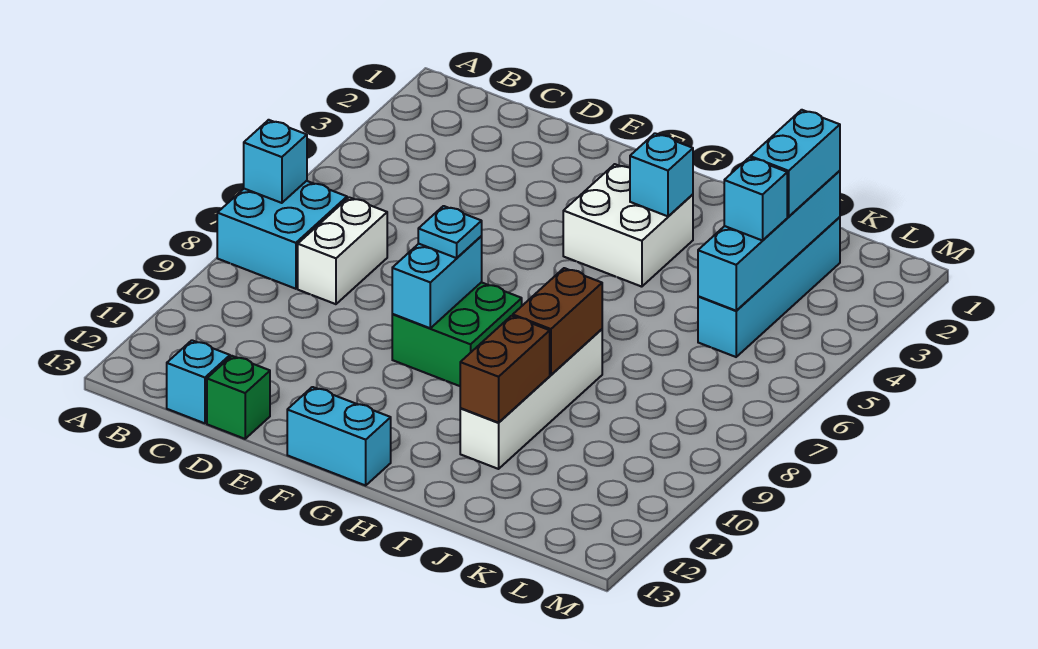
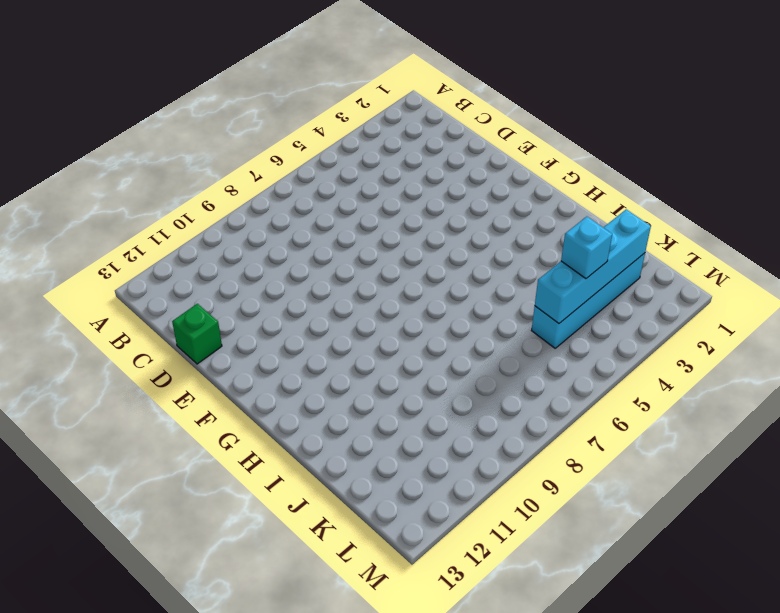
none -> cyan 2x2 brick [217,181,347,289]
none -> white 1x2 brick [298,197,387,304]
none -> cyan 1x1 brick [167,340,230,423]

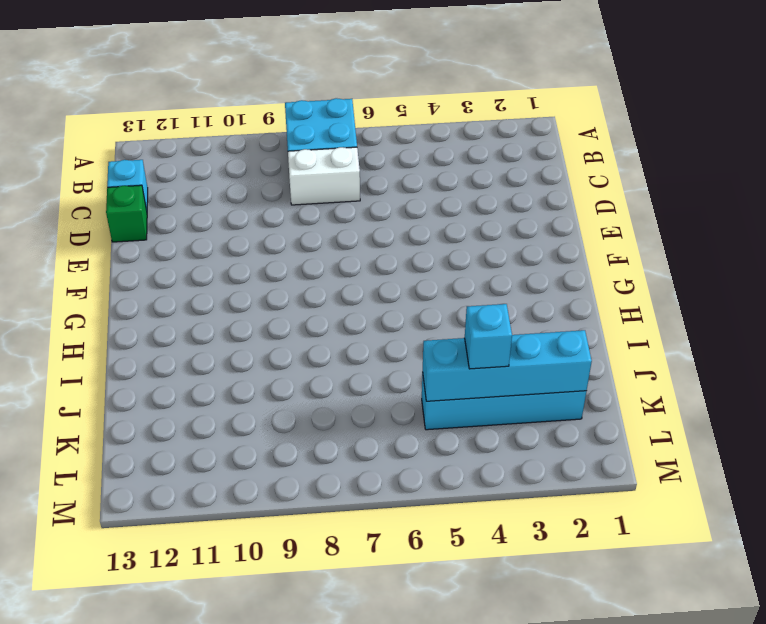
none -> green 2x2 brick [392,282,522,386]
none -> cyan 1x2 brick [287,387,391,485]
none -> white 2x2 brick [563,164,693,287]

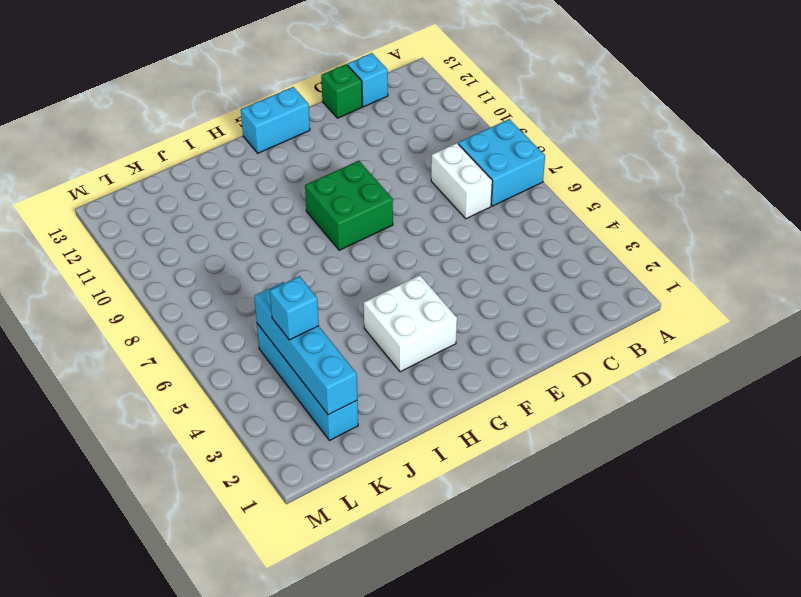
none -> white 1x4 brick [460,329,602,469]
none -> cyan 1x1 brick [244,120,307,203]
none -> cyan 1x2 brick [392,236,482,328]

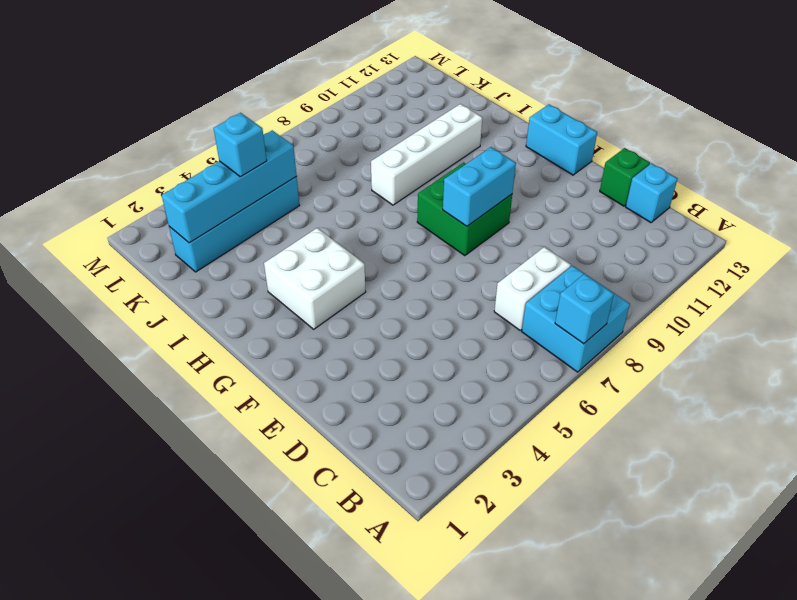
none -> cyan 1x1 brick [630,133,693,216]
none -> brown 1x2 brick [513,268,602,375]
none -> brown 1x2 brick [460,316,550,423]

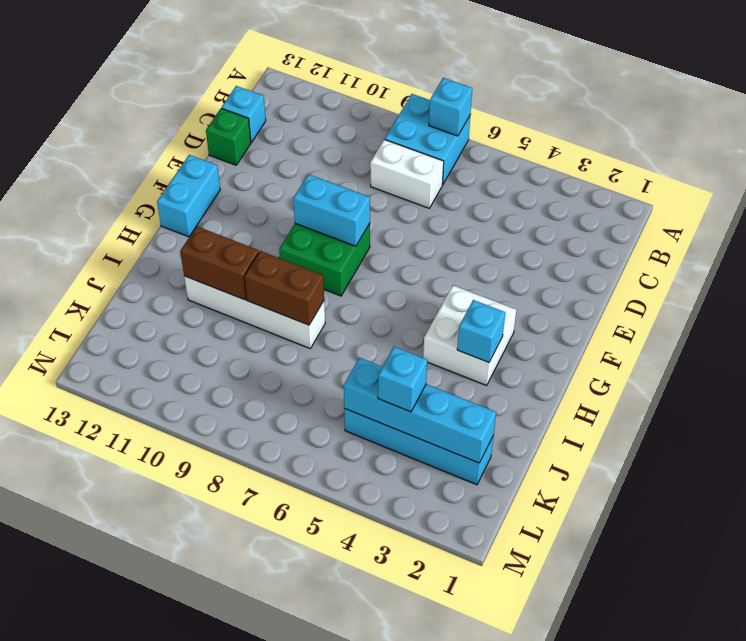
none -> cyan 1x1 plate [418,206,482,258]
none -> cyan 1x2 brick [750,110,840,217]

